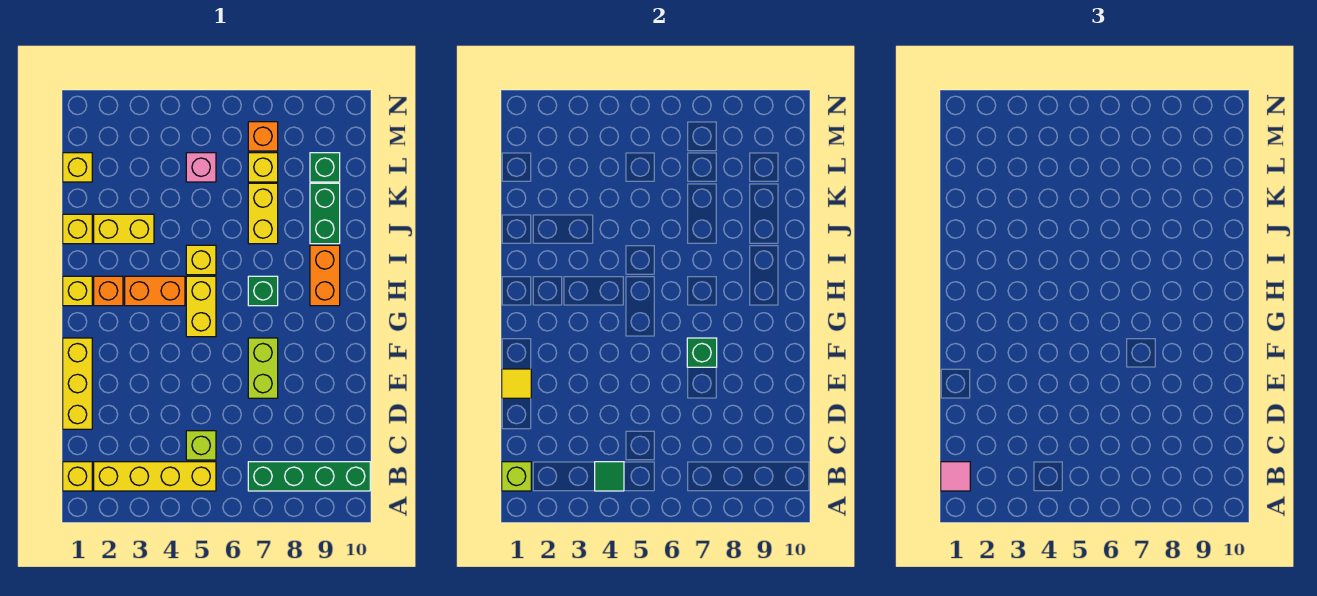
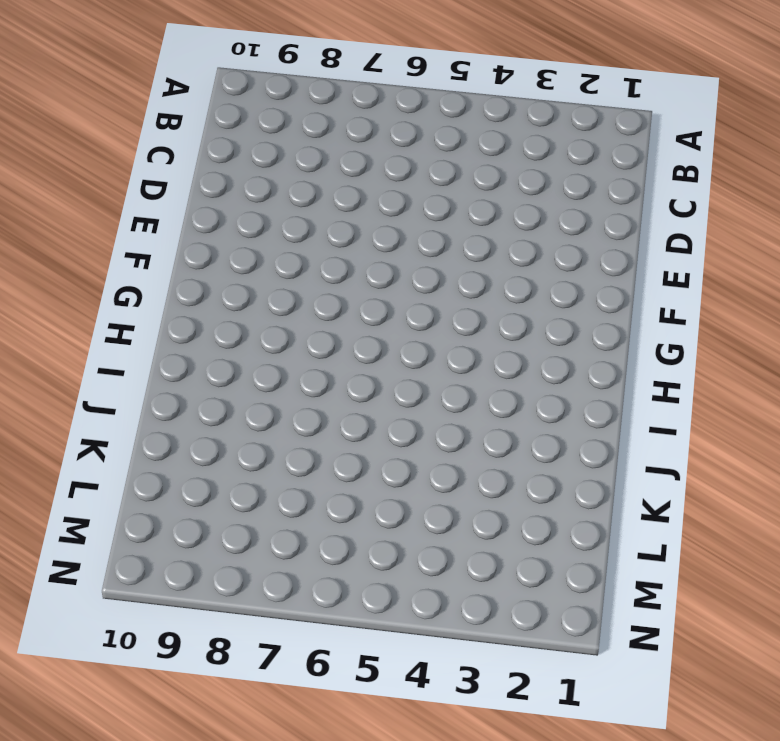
none -> yellow 1x1 brick [63,462,92,491]
none -> yellow 1x4 brick [94,462,216,491]
none -> green 1x4 brick [248,462,370,491]

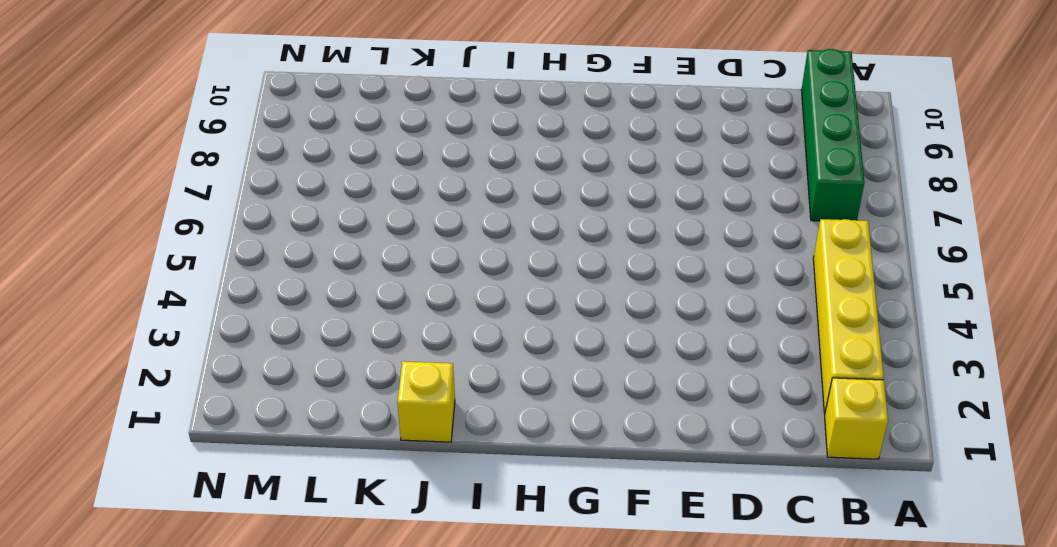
none -> lime 1x1 brick [186,431,216,460]
none -> yellow 1x3 brick [63,338,92,429]
none -> lime 1x2 brick [248,338,278,398]

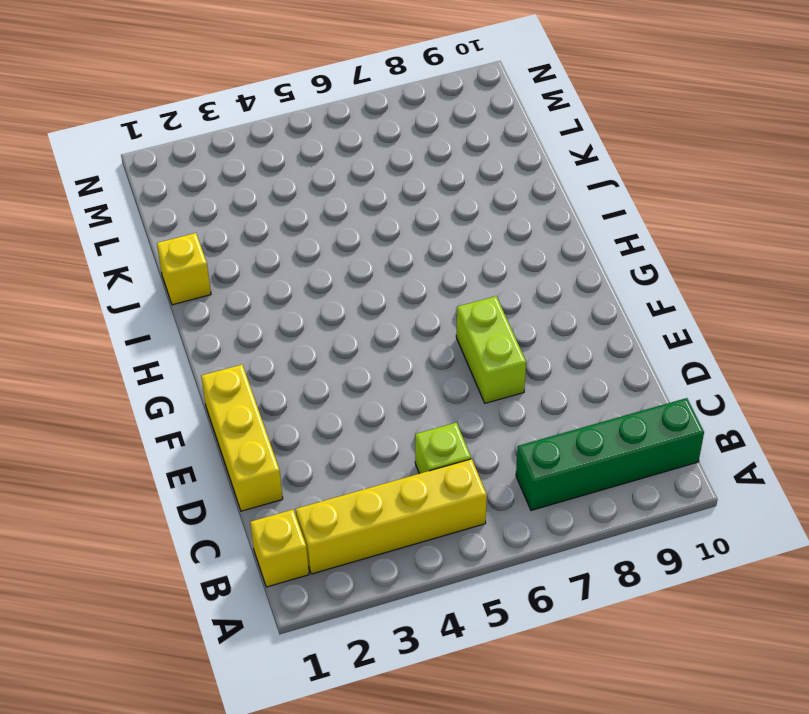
none -> yellow 1x2 brick [186,276,216,337]
none -> yellow 1x1 brick [63,276,92,306]
none -> orange 1x1 brick [94,276,123,306]

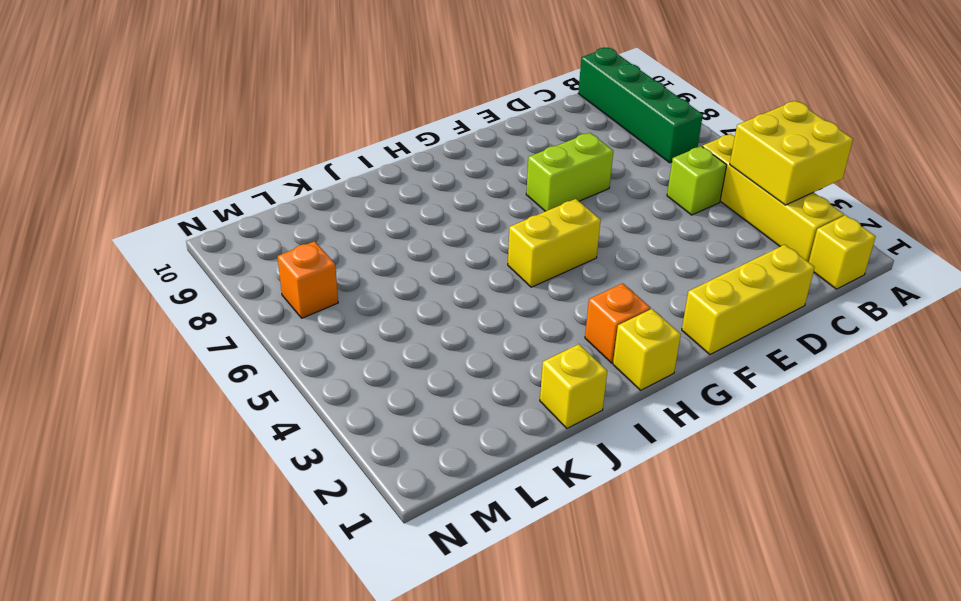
yellow 2x2 brick [730,101,853,205] -> green 1x1 tile [595,462,624,491]
none -> orange 1x2 brick [125,276,185,306]
none -> green 1x1 brick [248,276,278,306]
none -> orange 1x2 brick [310,245,340,306]

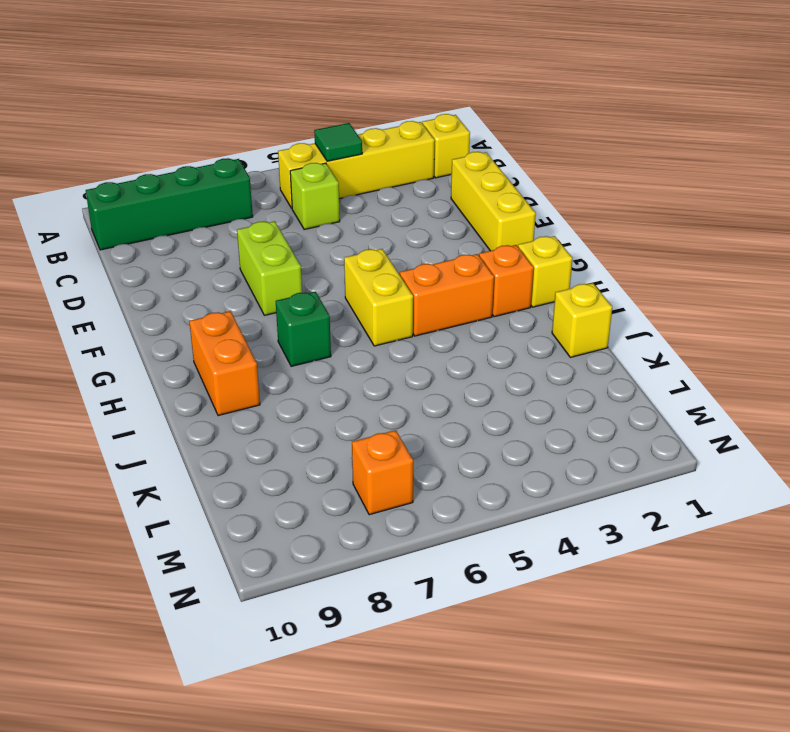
none -> yellow 1x1 brick [186,245,216,275]
none -> yellow 1x2 brick [94,214,154,244]
none -> yellow 1x2 brick [248,183,278,244]

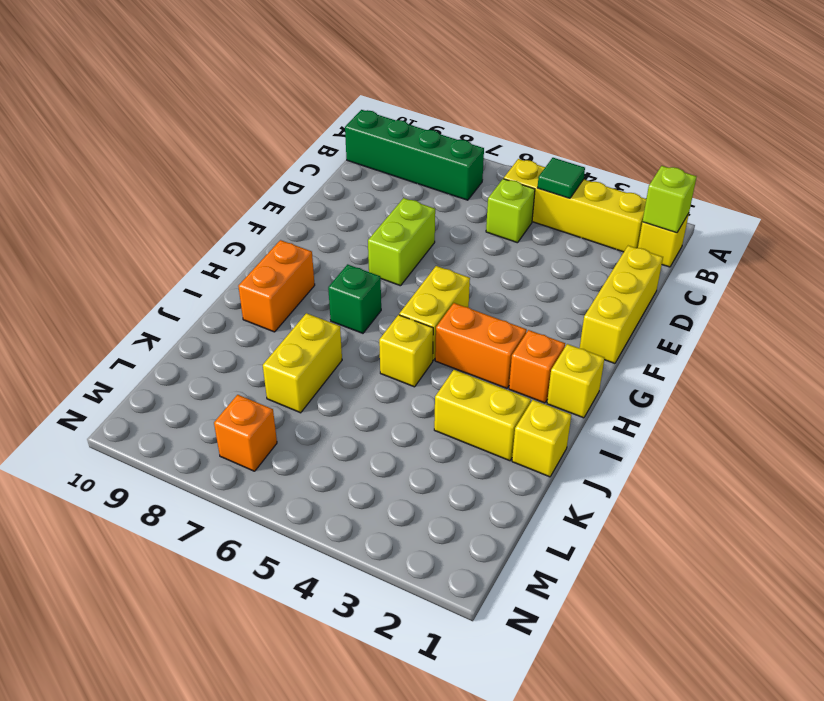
none -> green 1x2 brick [310,183,340,244]
none -> yellow 1x1 brick [63,153,92,182]
none -> pink 1x1 brick [186,153,216,182]

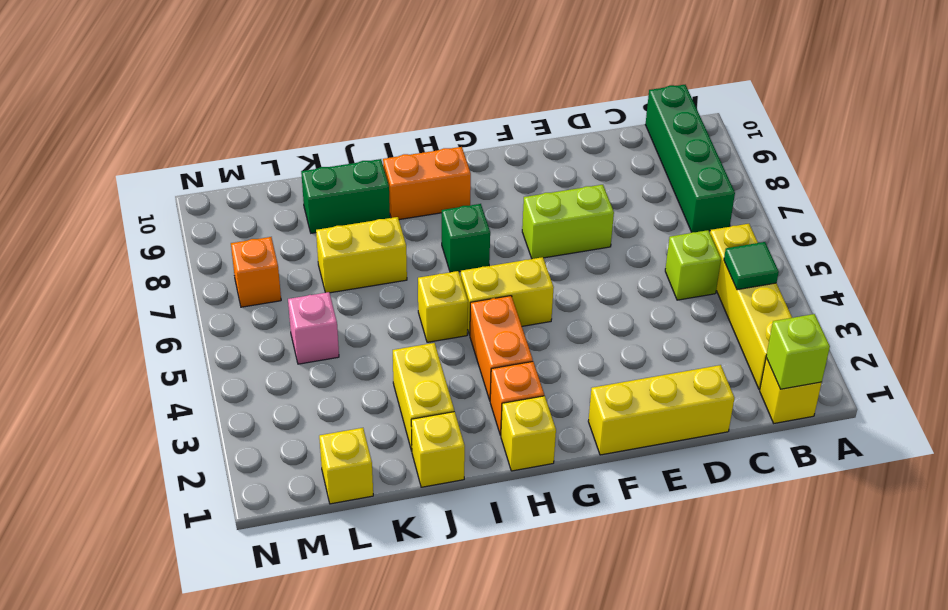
none -> yellow 1x1 brick [248,153,278,182]
none -> green 1x1 brick [310,153,340,182]
none -> yellow 1x1 tile [502,369,531,398]

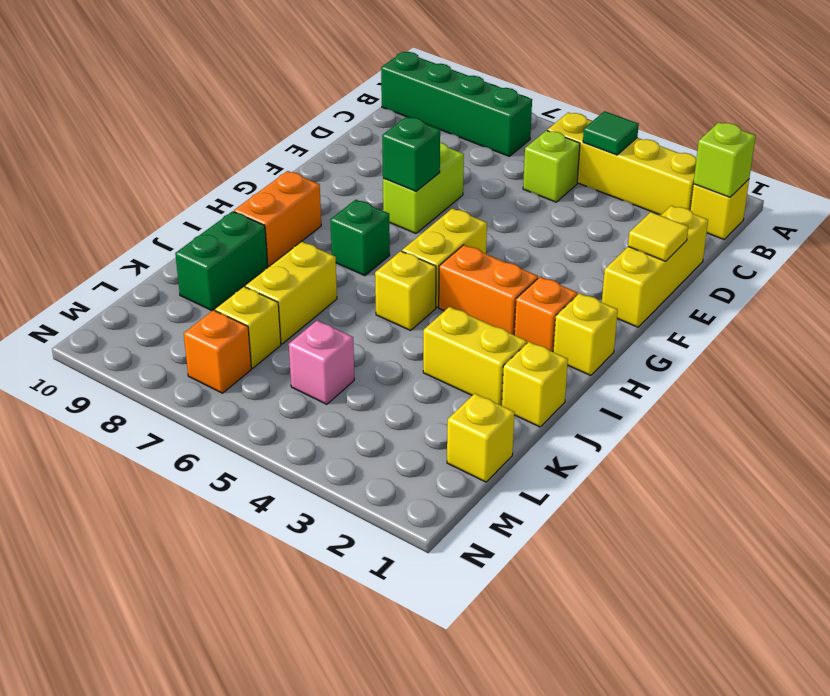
none -> green 1x1 brick [310,153,340,182]
none -> pink 1x1 tile [941,462,970,491]

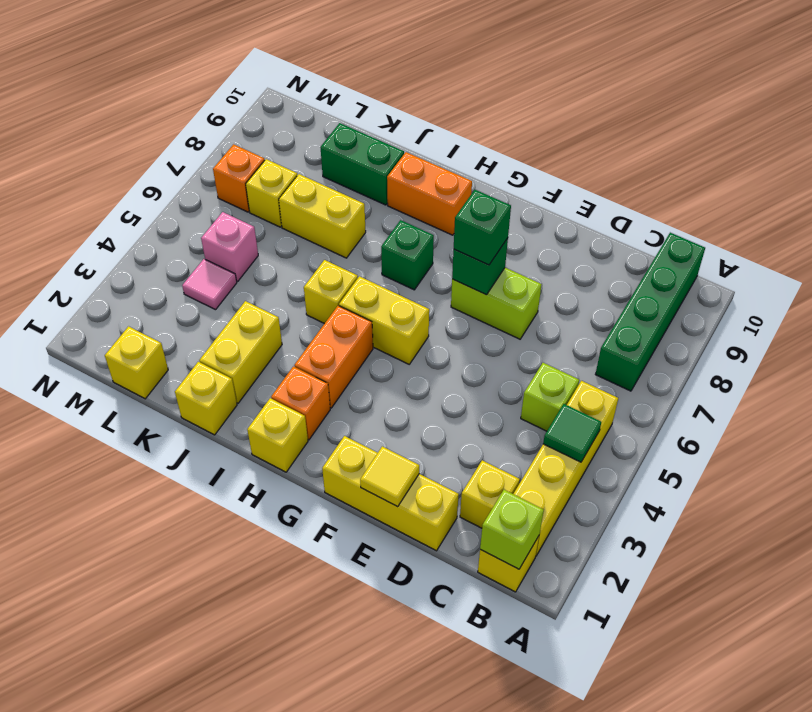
yellow 1x1 brick [460,460,520,528] -> none
green 1x1 brick [454,190,511,265] -> green 1x1 brick moved to [310,153,340,182]
pink 1x1 tile [182,259,237,310] -> pink 1x1 tile moved to [941,462,970,491]

